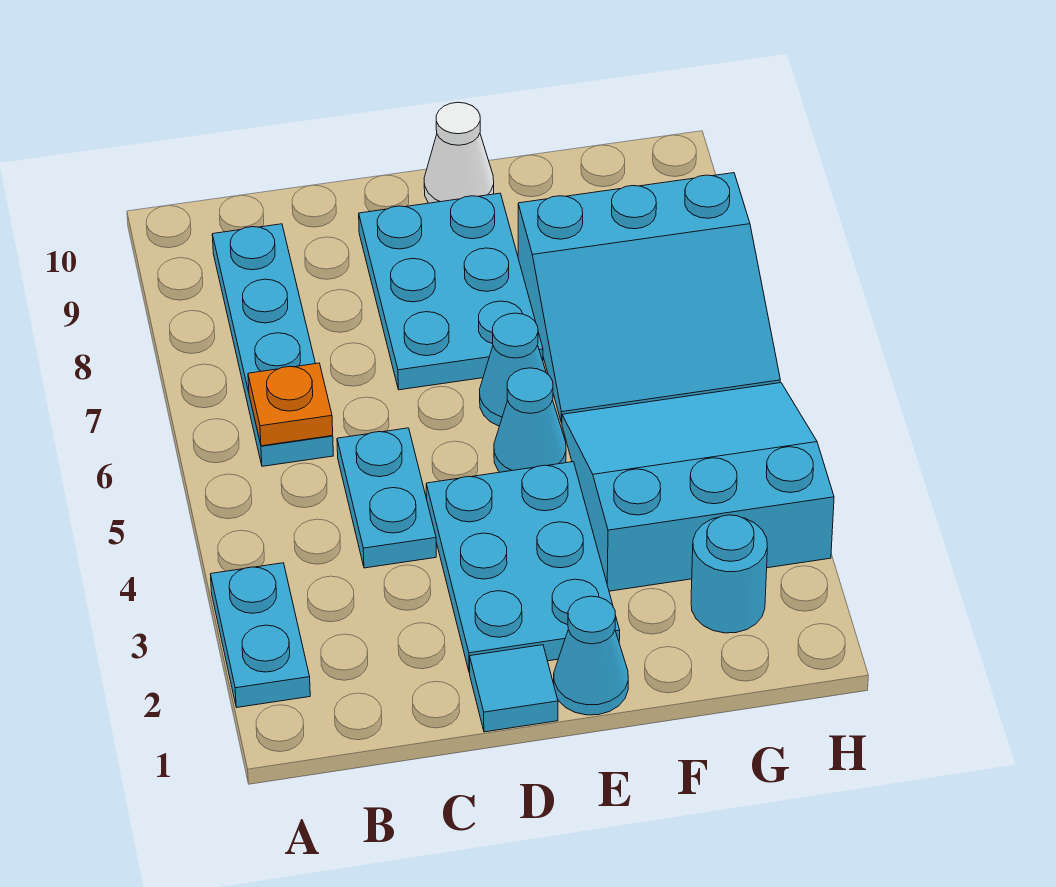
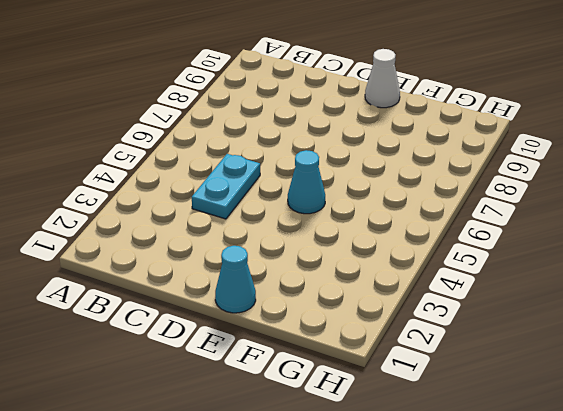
none -> cyan 1x2 plate [210,563,310,707]
none -> cyan 1x4 plate [212,224,333,466]
none -> cyan 1x1 tile [470,645,558,732]

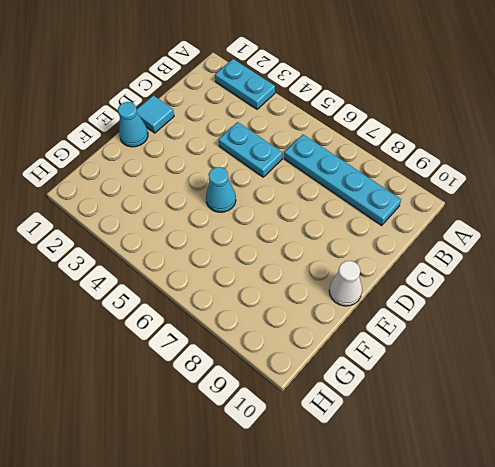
none -> cyan 2x3 plate [426,462,620,673]
none -> cyan 2x3 plate [359,193,543,390]
none -> cyan 1x1 cone [480,313,546,426]

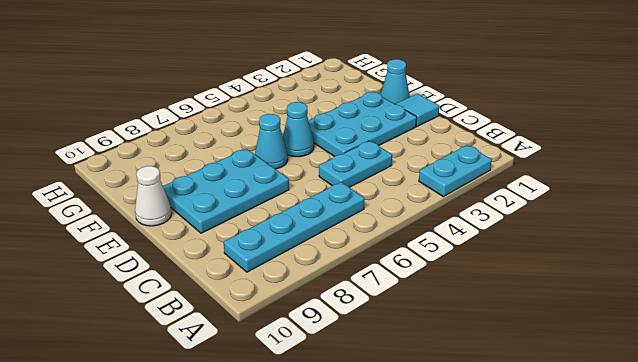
none -> cyan 3x3 slope [562,383,834,591]
none -> cyan 3x3 slope [518,173,780,423]
none -> cyan 1x1 round brick [691,515,767,633]

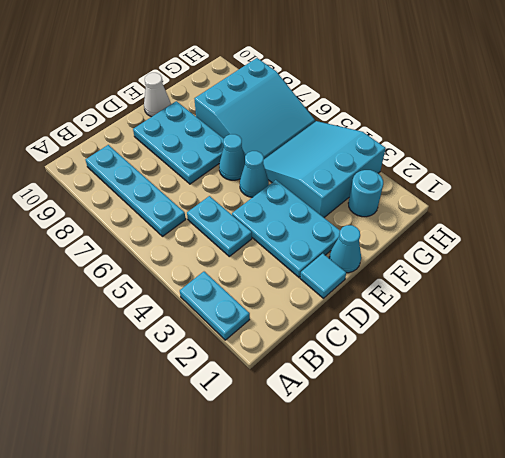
none -> orange 1x1 plate [248,363,333,446]

